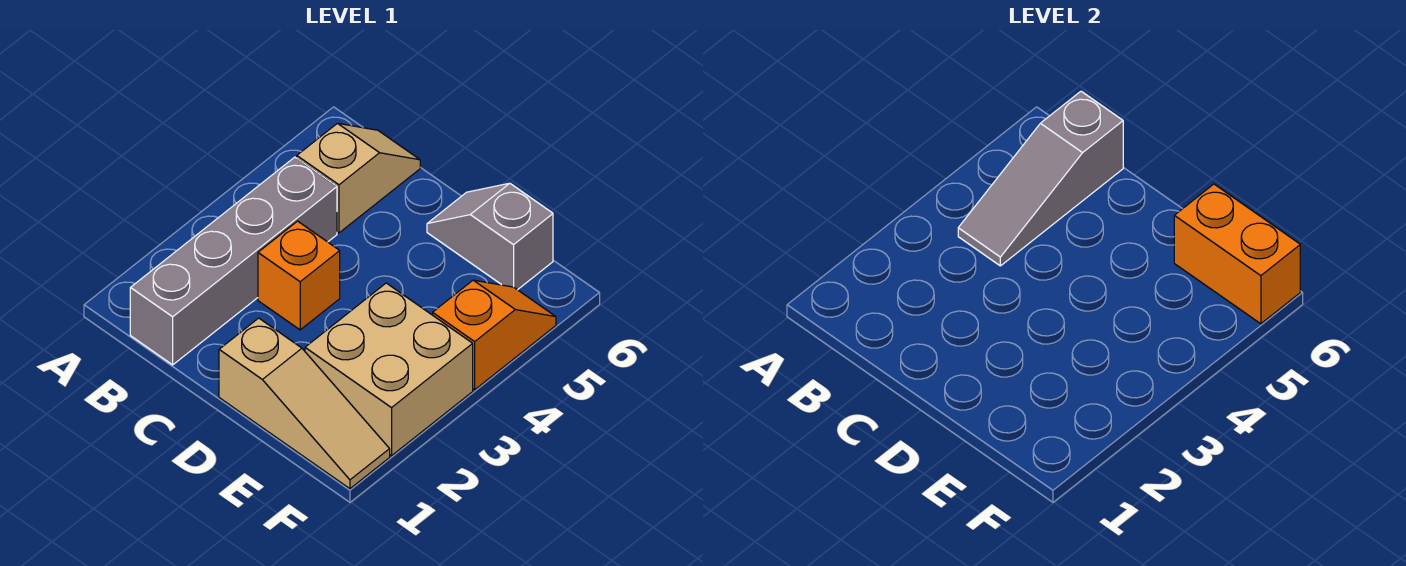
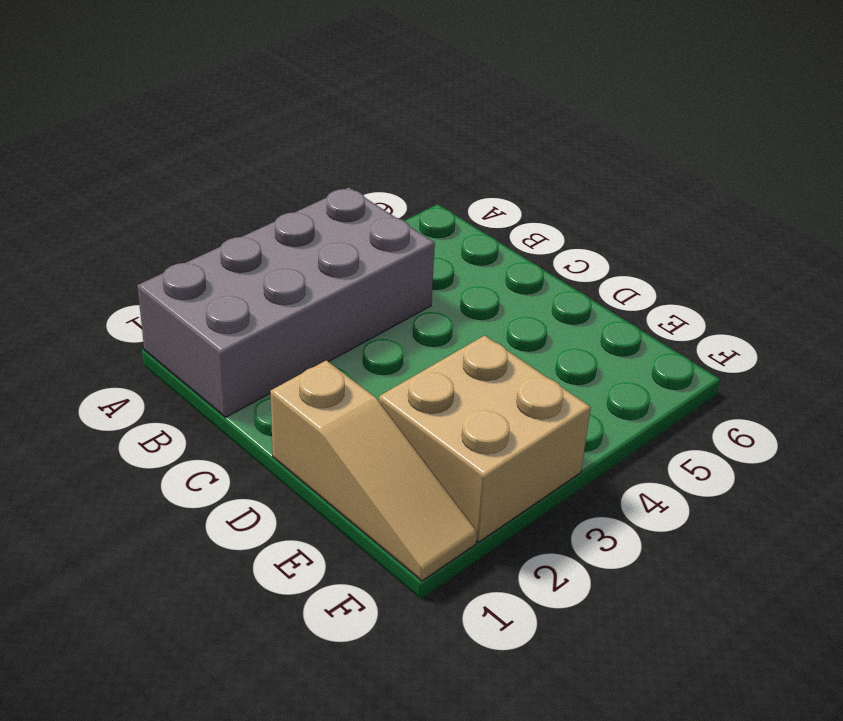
grey 2x4 brick [137,187,435,418] -> grey 1x4 brick [130,157,337,365]
none -> tan 1x2 slope [297,123,420,233]
none -> orange 1x1 brick [258,221,340,330]

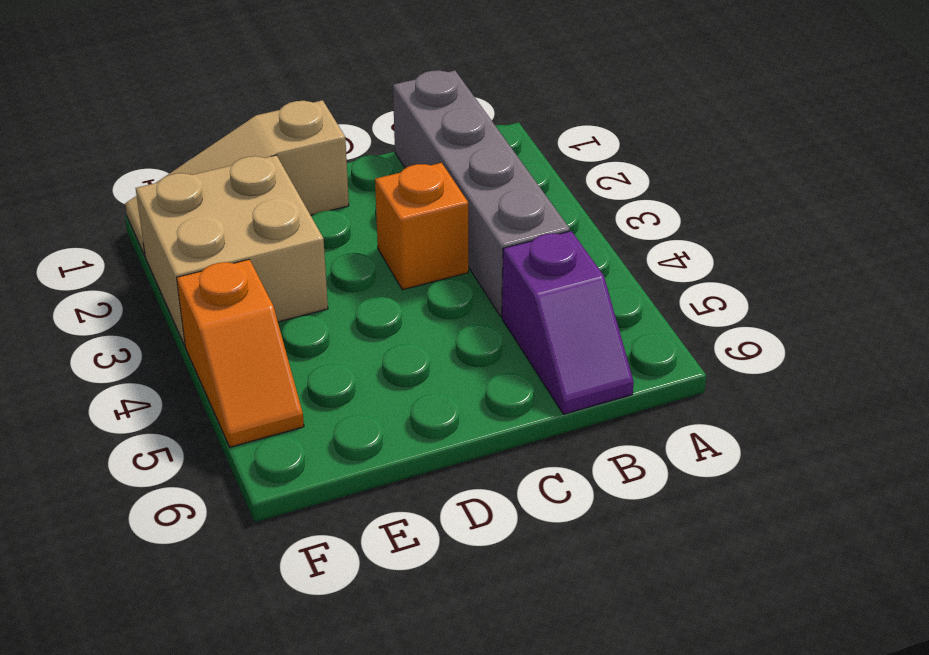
purple 1x2 slope [502,231,634,414] -> tan 1x2 slope [297,123,420,233]
none -> grey 1x2 slope [427,183,553,290]
none -> grey 1x3 slope [958,91,1123,266]

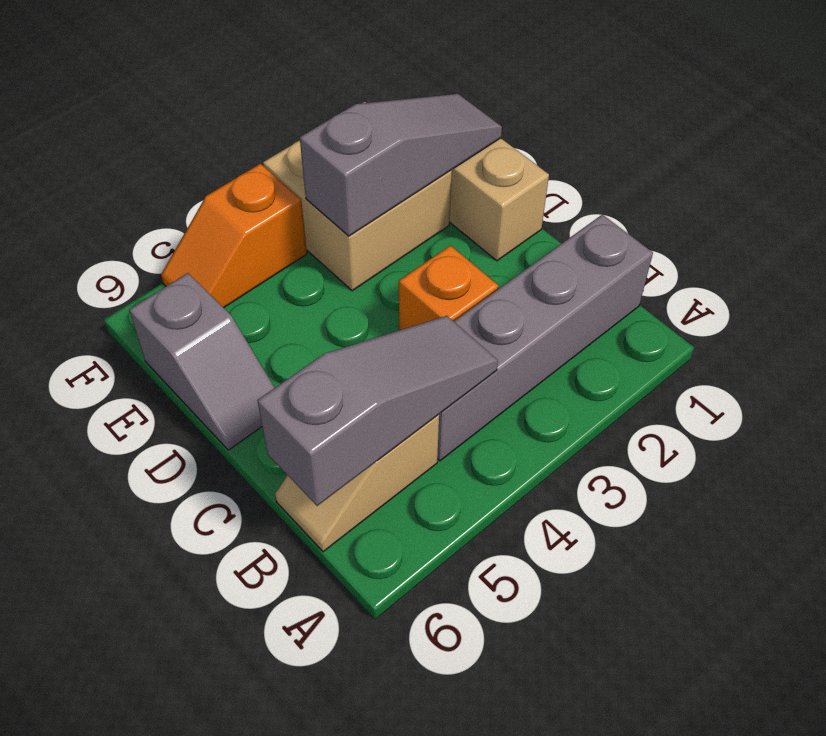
grey 1x3 slope [300,94,502,236] -> none
none -> orange 1x2 brick [1174,184,1300,324]

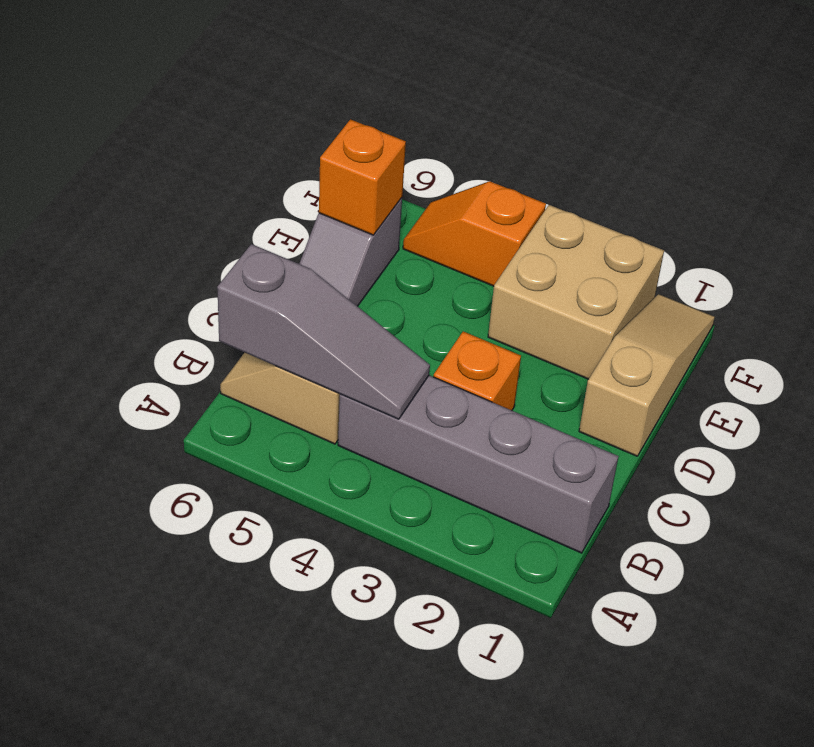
orange 1x1 brick [319,119,406,235] -> orange 1x2 brick [1174,184,1300,324]

